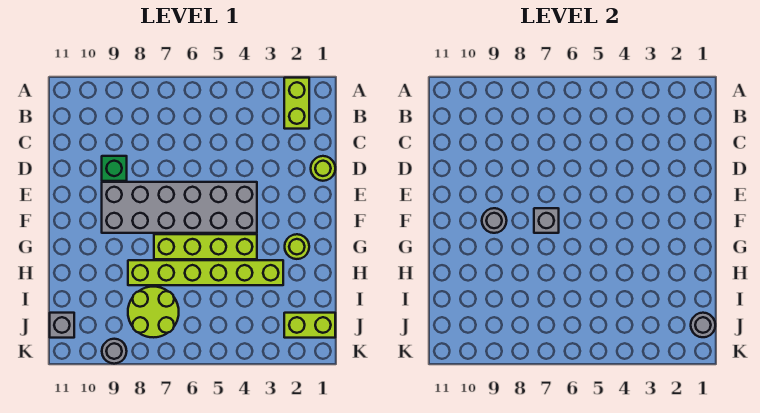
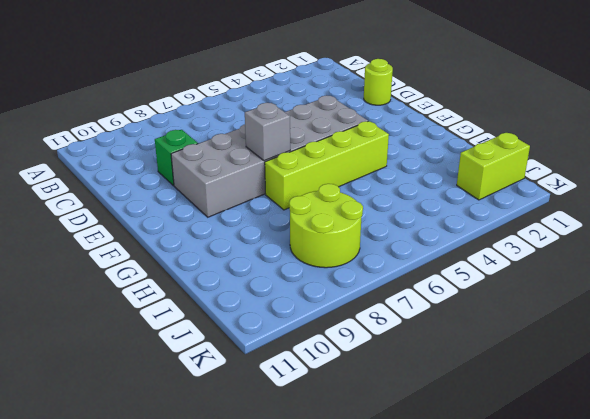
none -> lime 1x2 brick [284,78,309,129]
none -> lime 1x1 round brick [285,234,309,259]
none -> lime 1x6 brick [128,260,283,285]

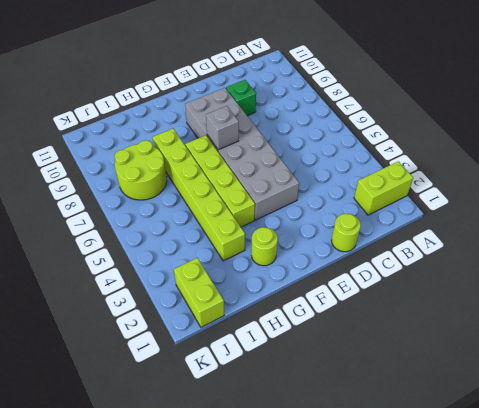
none -> grey 1x1 brick [50,313,74,338]
none -> grey 1x1 round brick [102,339,127,364]
none -> grey 1x1 round brick [482,208,507,233]

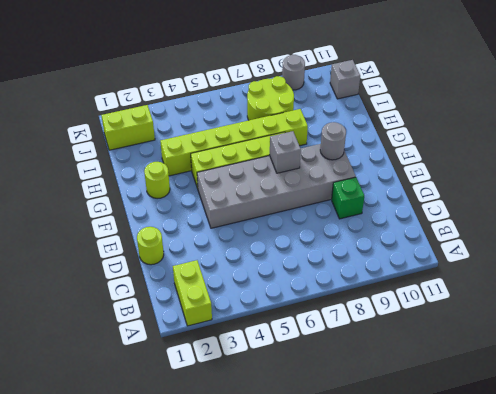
none -> grey 1x1 round brick [691,313,715,337]

